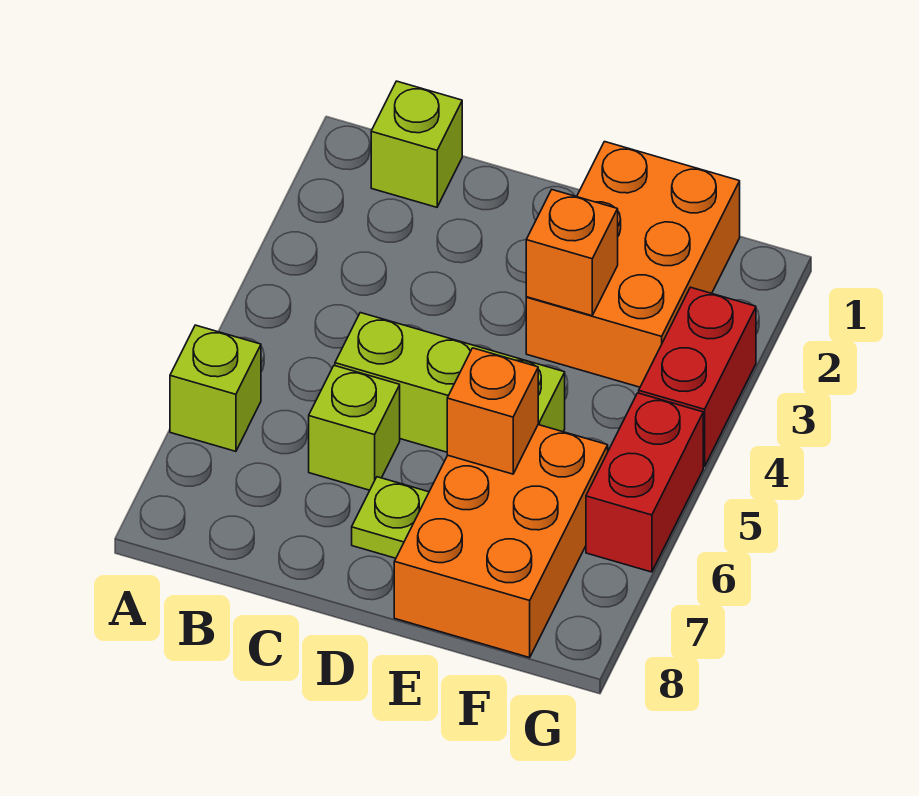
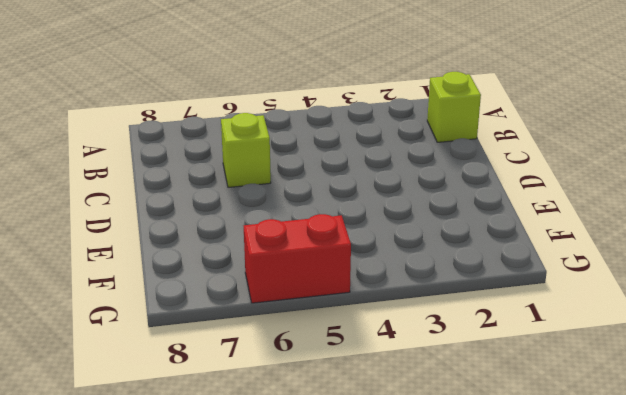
none -> lime 1x1 brick [170,325,261,451]
none -> lime 1x3 brick [335,313,565,452]

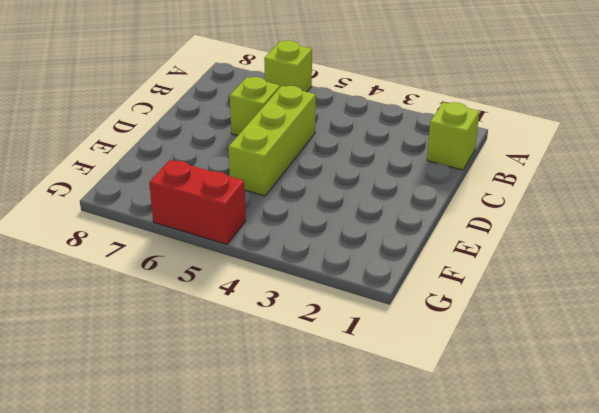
none -> lime 1x1 plate [352,477,429,558]
none -> orange 2x3 brick [526,142,740,387]

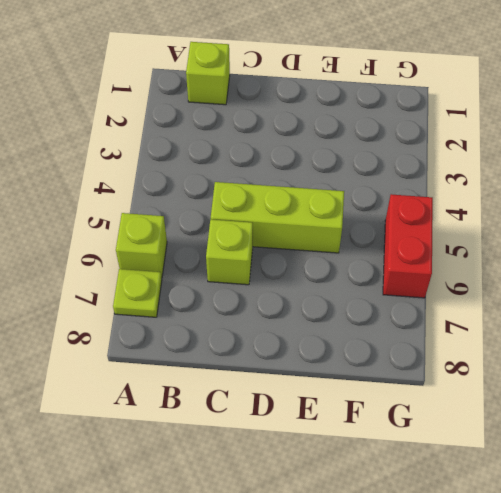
lime 1x1 plate [113,269,162,317] -> lime 1x1 plate moved to [352,477,429,558]
none -> orange 2x3 brick [526,142,740,387]
none -> orange 2x3 brick [394,425,608,658]

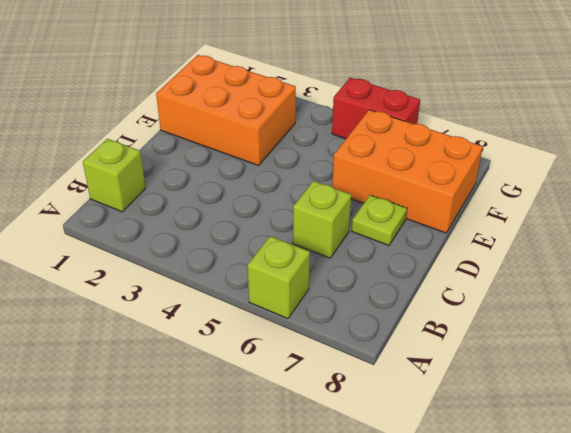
none -> lime 1x3 brick [335,313,565,452]
none -> red 1x2 brick [639,287,756,466]

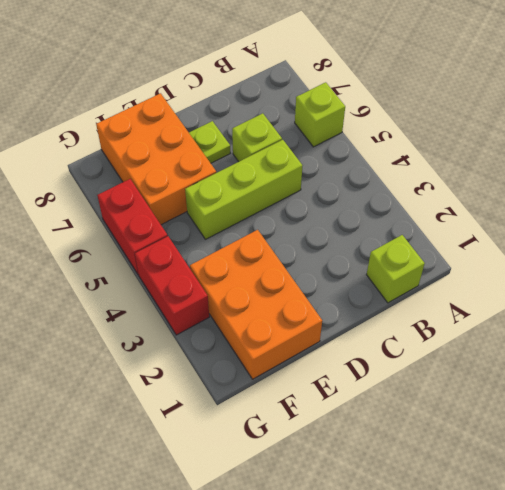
none -> orange 1x1 brick [526,190,618,316]
none -> orange 1x1 brick [447,348,538,474]

